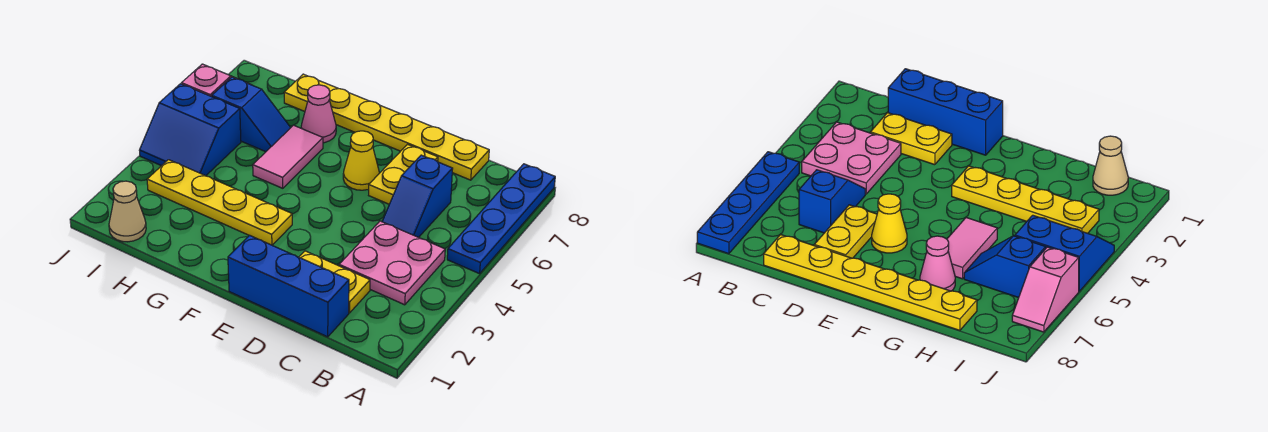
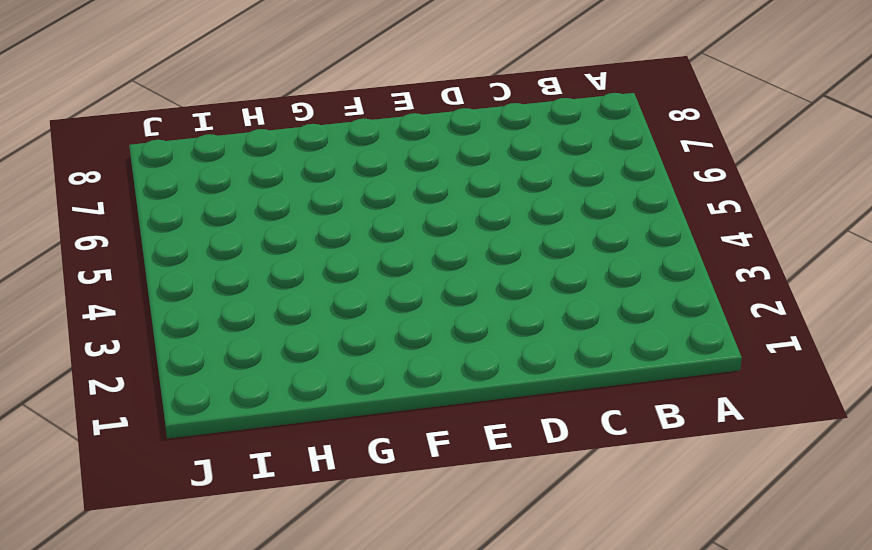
none -> blue 1x4 plate [447,164,555,274]
none -> pink 2x2 plate [339,221,445,305]
none -> blue 1x3 brick [228,235,349,337]

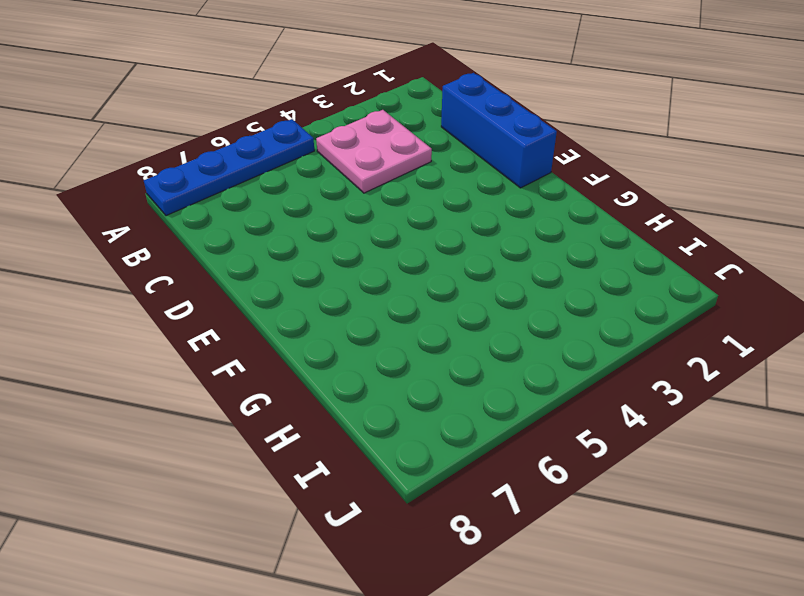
none -> yellow 1x2 plate [299,251,370,313]
none -> blue 1x2 slope [382,155,453,237]
none -> yellow 1x6 plate [284,74,489,180]

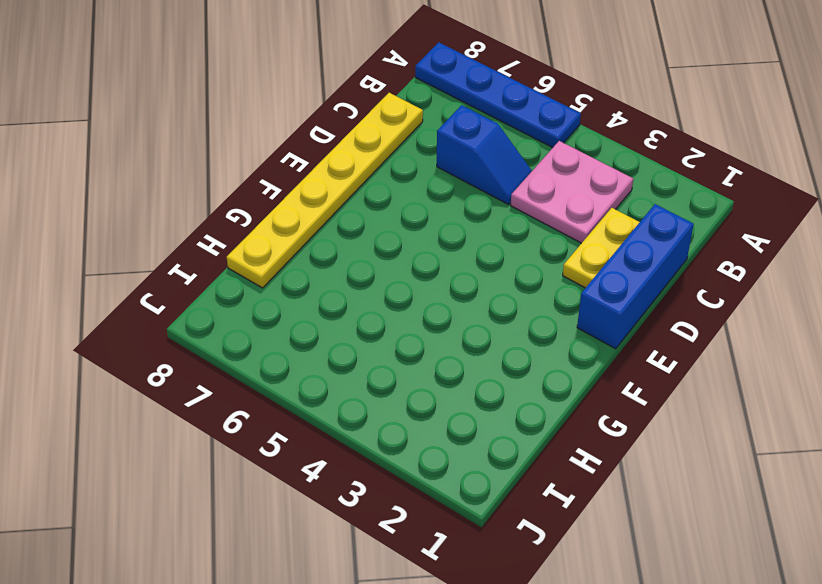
none -> yellow 1x2 plate [369,144,438,204]
none -> yellow 1x1 cone [343,131,379,190]
none -> yellow 1x4 plate [147,160,292,245]

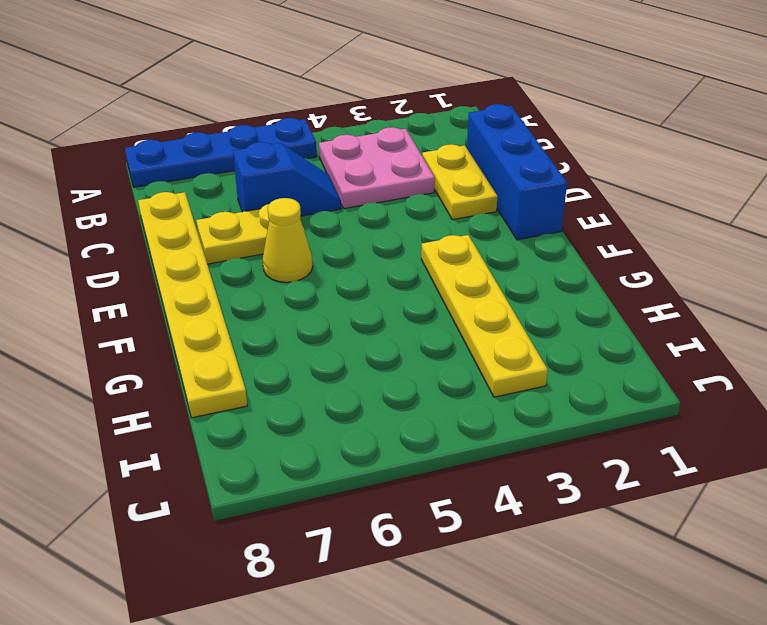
none -> pink 1x2 tile [253,125,323,188]
none -> pink 1x1 cone [301,85,336,143]
none -> blue 1x2 slope [212,77,291,152]

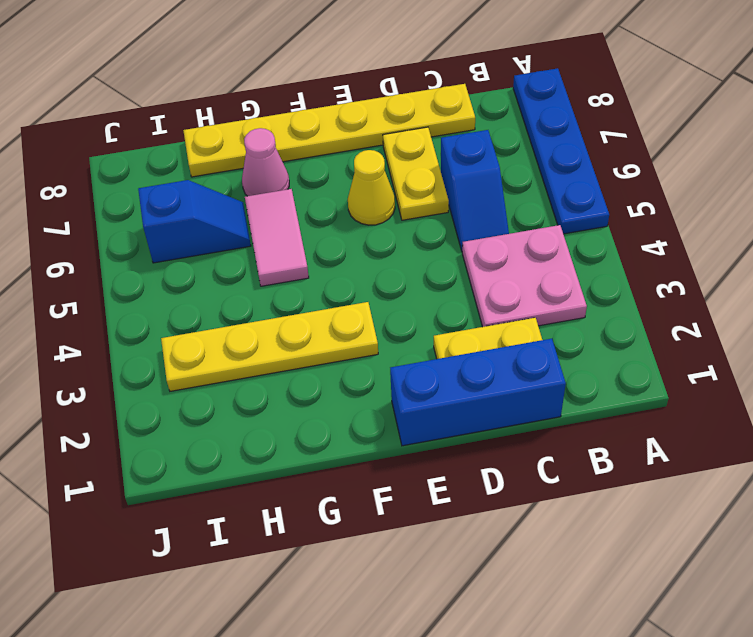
none -> tan 1x1 cone [109,181,146,242]
none -> blue 2x2 slope [139,84,241,176]
none -> pink 1x2 slope [182,64,237,97]

